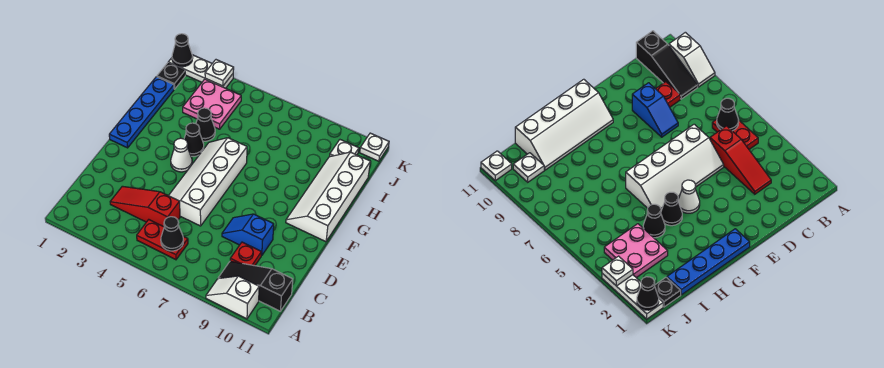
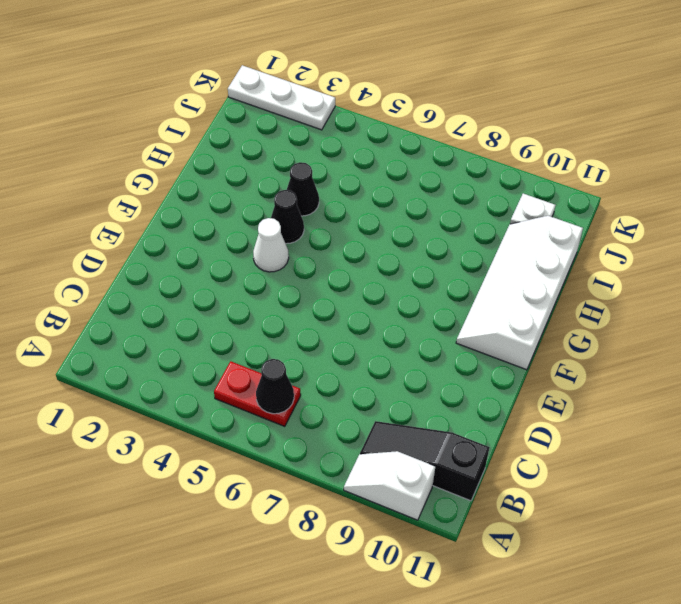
none -> red 1x3 slope [110,186,180,227]
none -> red 1x1 plate [230,242,261,266]
none -> white 2x4 slope [169,138,247,226]

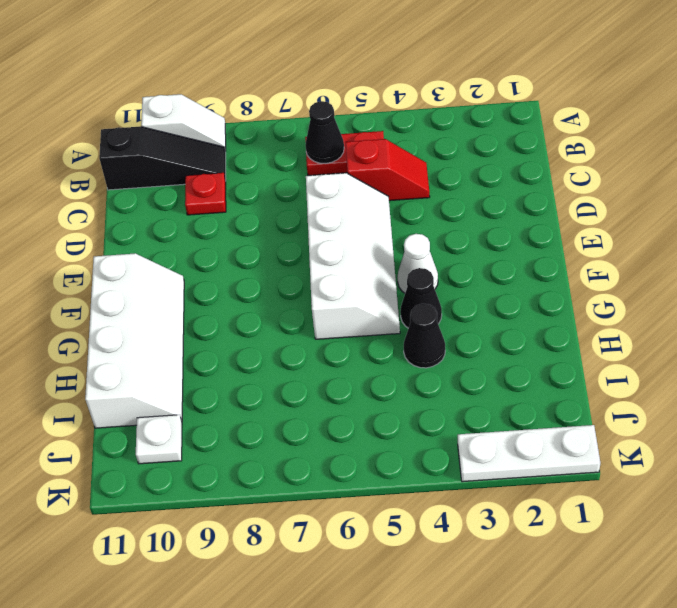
red 1x2 slope [346,139,430,201] -> red 1x3 slope [110,186,180,227]
none -> blue 1x2 slope [222,214,274,256]
none -> blue 1x4 plate [109,77,174,148]
none -> pink 2x2 plate [183,79,241,129]

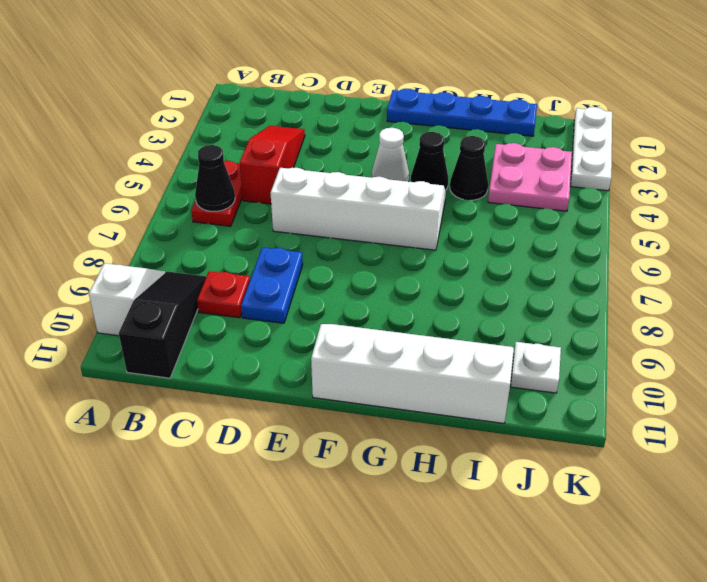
blue 1x2 plate [241,248,303,323] -> blue 1x2 slope [222,214,274,256]
none -> black 1x1 plate [157,63,185,89]
none -> white 1x1 plate [360,133,389,161]
none -> black 1x1 cone [172,34,193,67]

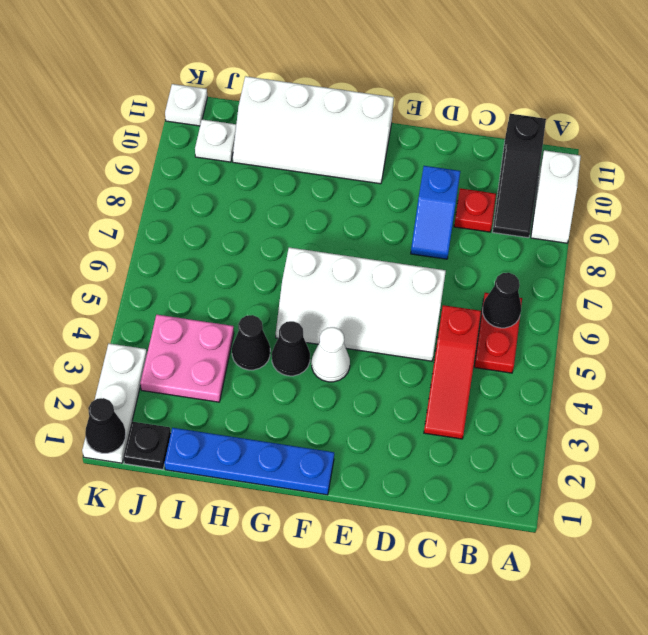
none -> white 1x1 plate [205,60,234,86]

